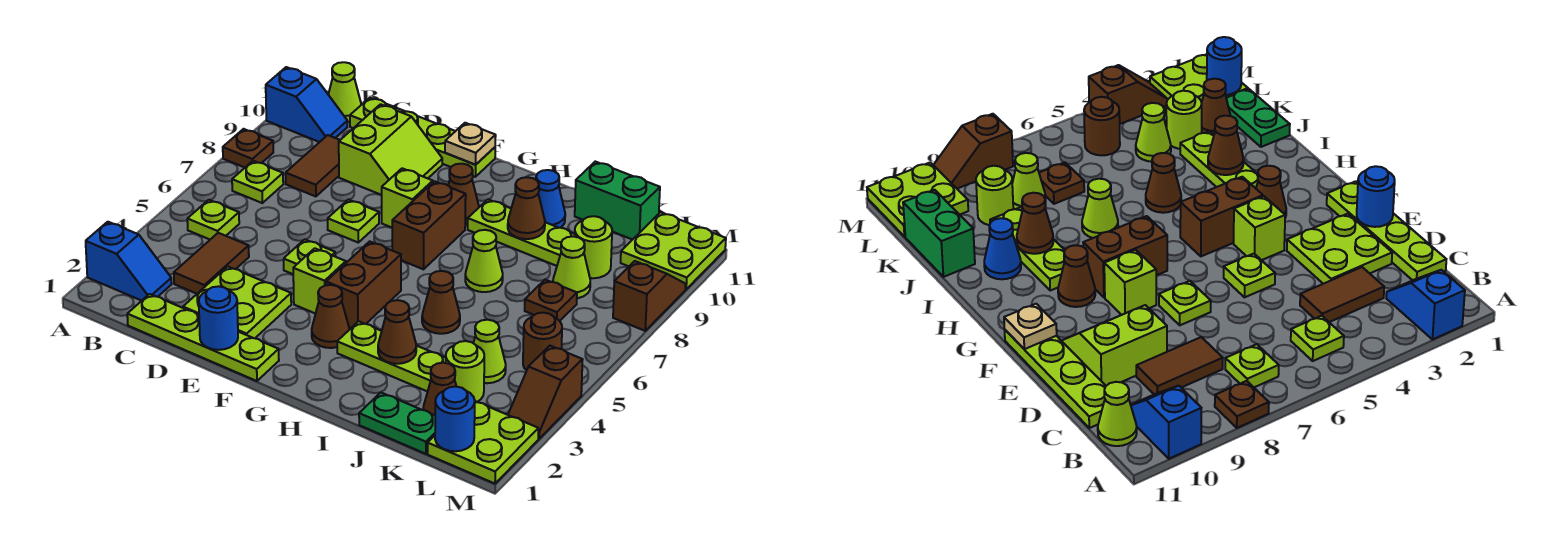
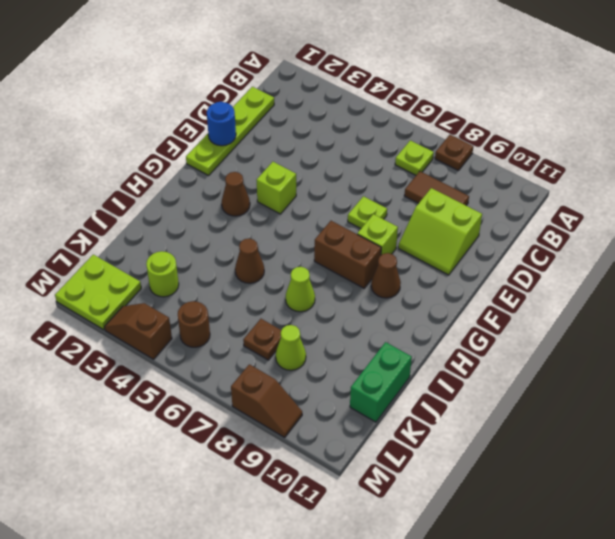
none -> blue 1x2 slope [86,222,172,301]
none -> blue 1x2 slope [266,67,347,142]
none -> lime 1x1 plate [187,200,239,239]
none -> lime 1x1 cone [328,62,361,122]

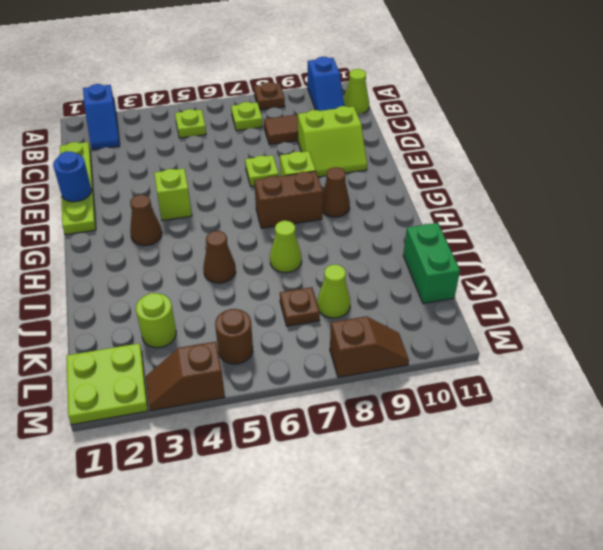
none -> brown 1x2 tile [174,233,249,294]
none -> lime 1x4 plate [350,98,495,177]
none -> lime 2x2 plate [183,266,291,338]
none -> lime 1x1 plate [284,239,336,274]

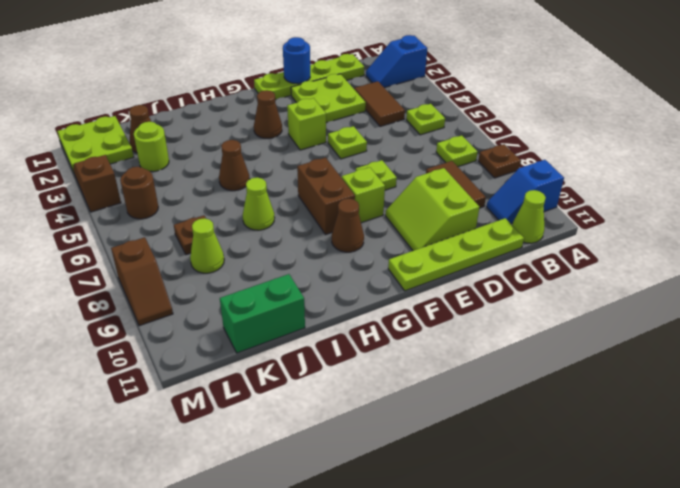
none -> brown 1x2 brick [326,241,401,328]
none -> lime 1x3 plate [337,321,446,392]
none -> lime 1x3 plate [468,199,575,266]
none -> blue 1x1 cone [536,170,565,228]

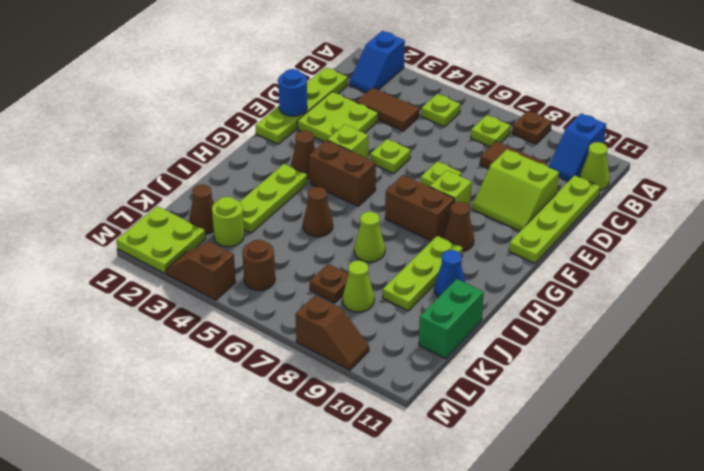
none -> green 1x2 plate [359,393,435,454]
none -> lime 1x1 cone [474,320,506,383]
none -> lime 1x1 round brick [575,216,612,278]
none -> lime 2x2 plate [621,212,726,289]

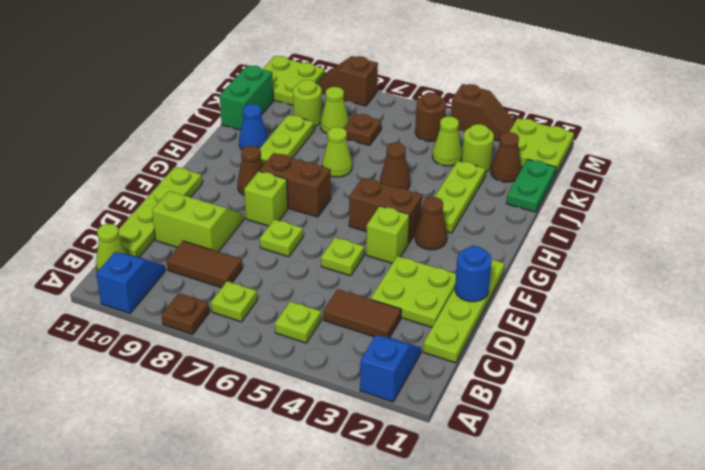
none -> tan 1x1 plate [445,123,496,165]
none -> brown 1x1 cone [378,300,416,364]
none -> brown 1x1 cone [508,177,545,239]
none -> blue 1x1 round brick [435,386,475,451]

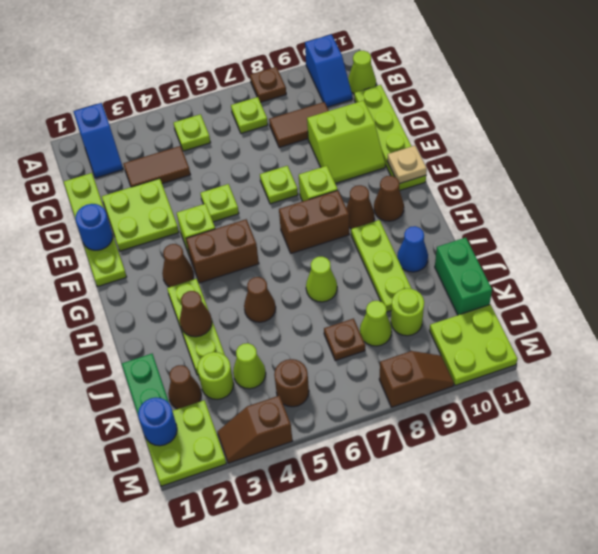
brown 1x1 cone [374,176,404,221] -> brown 1x1 cone moved to [508,177,545,239]

